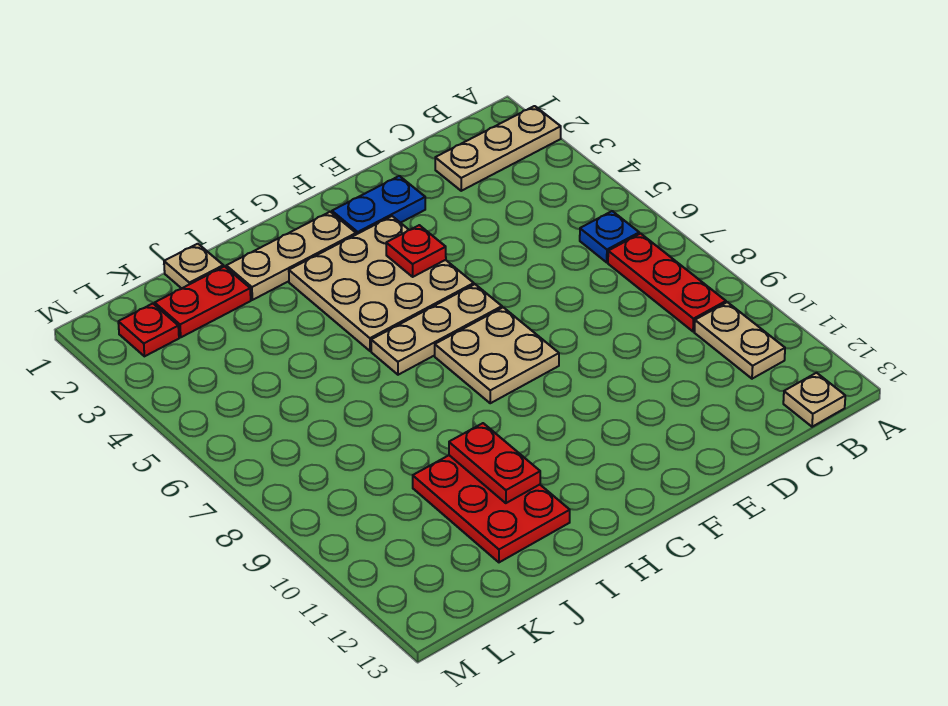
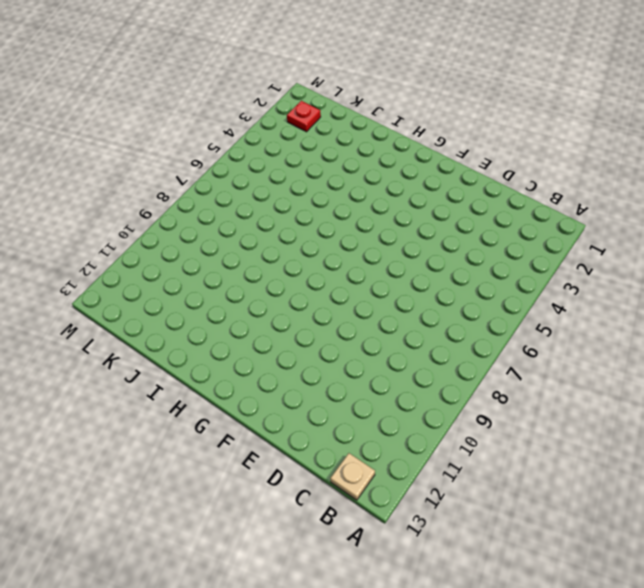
none -> tan 1x3 plate [435,106,561,191]
none -> blue 1x1 plate [580,211,639,262]
none -> red 1x3 plate [608,233,726,332]

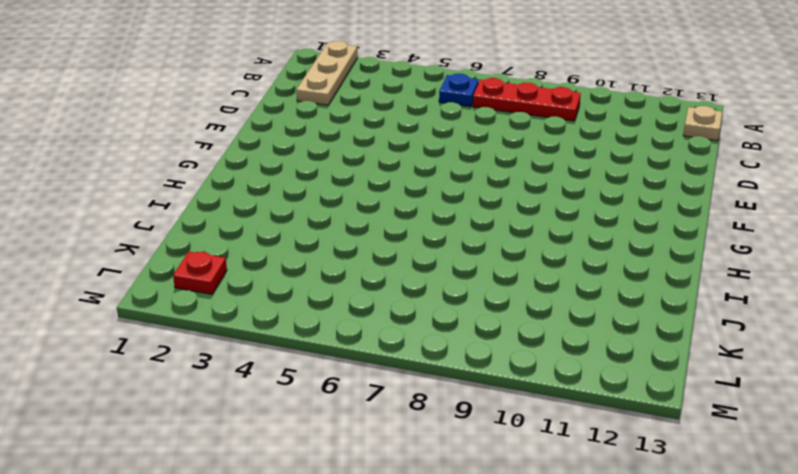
none -> tan 1x2 plate [694,302,785,379]
none -> blue 1x2 plate [332,176,425,234]
none -> tan 3x3 plate [289,216,474,351]

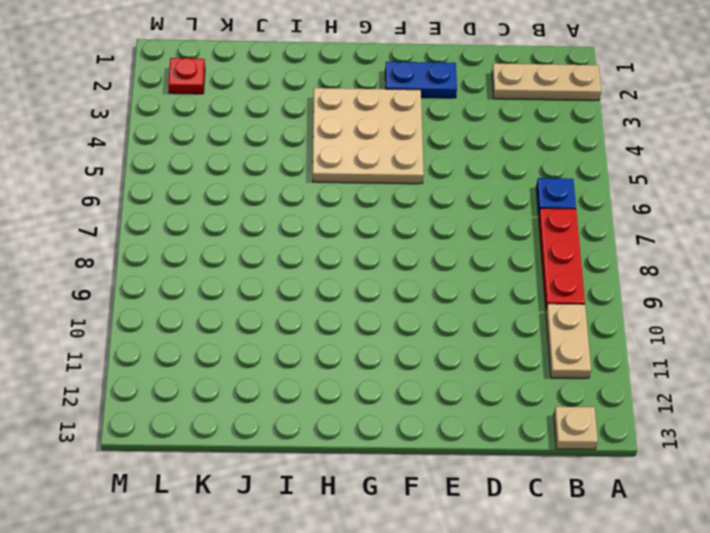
none -> tan 1x3 plate [371,284,502,375]
none -> tan 2x2 plate [435,307,559,403]
none -> tan 1x3 plate [226,212,356,300]

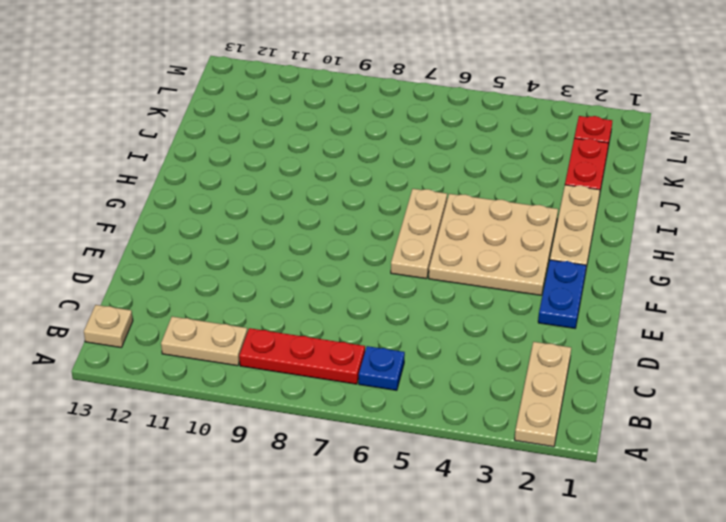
none -> tan 2x2 plate [435,307,559,403]
none -> red 2x3 plate [413,455,570,562]
none -> tan 1x1 plate [164,244,223,288]

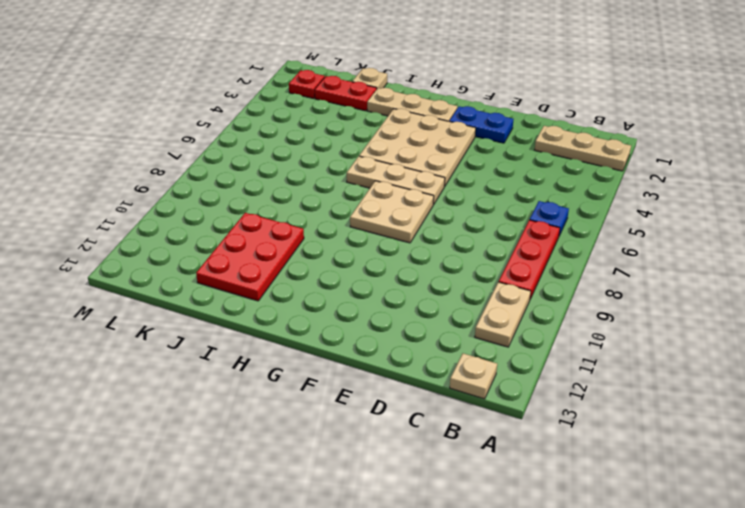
none -> red 1x1 plate [386,225,446,277]
none -> red 1x2 plate [449,423,540,503]

